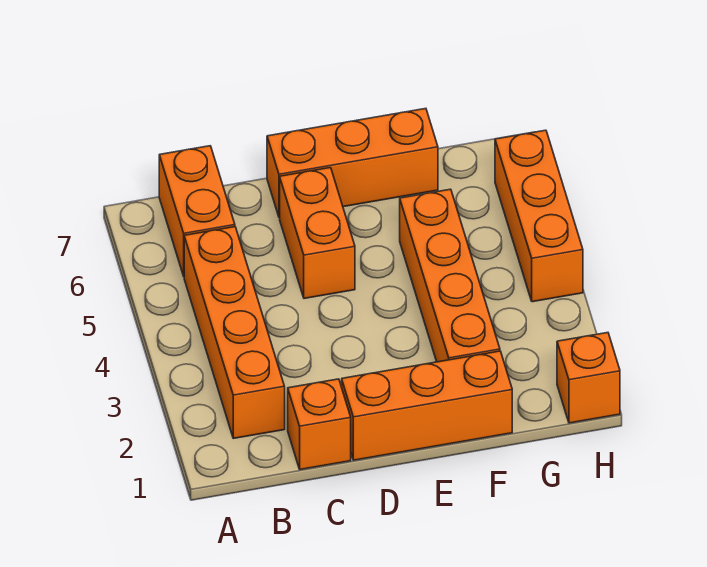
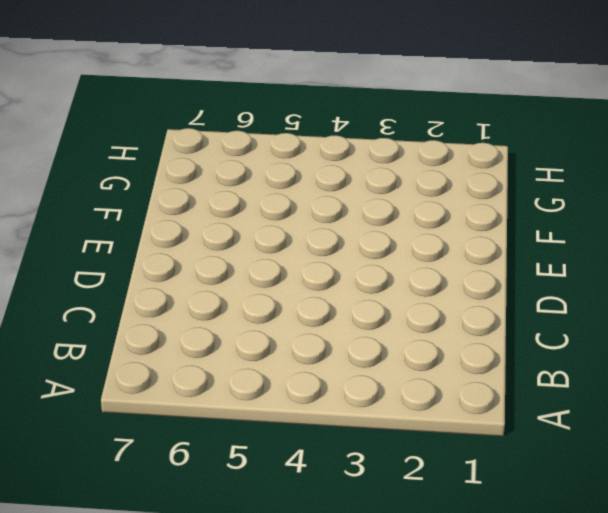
none -> orange 1x4 brick [184,227,285,438]
none -> orange 1x2 brick [159,146,235,276]

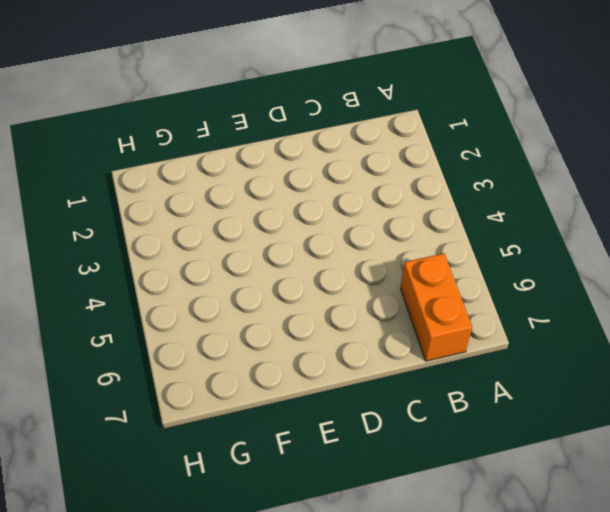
none -> orange 1x4 brick [184,227,285,438]
none -> orange 1x1 brick [288,379,351,470]

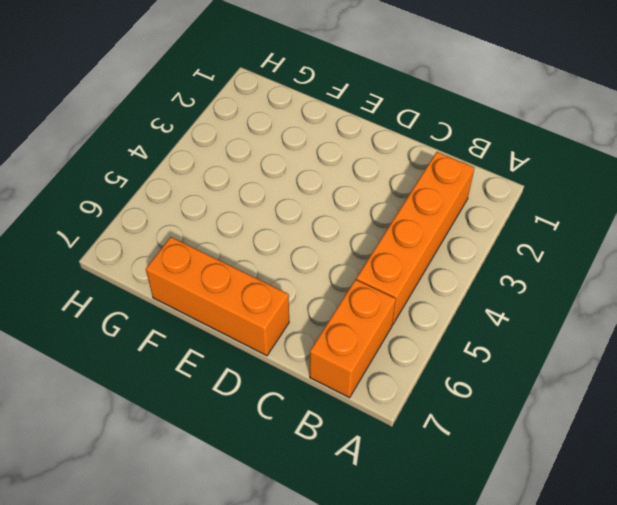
none -> orange 1x1 brick [288,379,351,470]
none -> orange 1x3 brick [342,351,512,460]

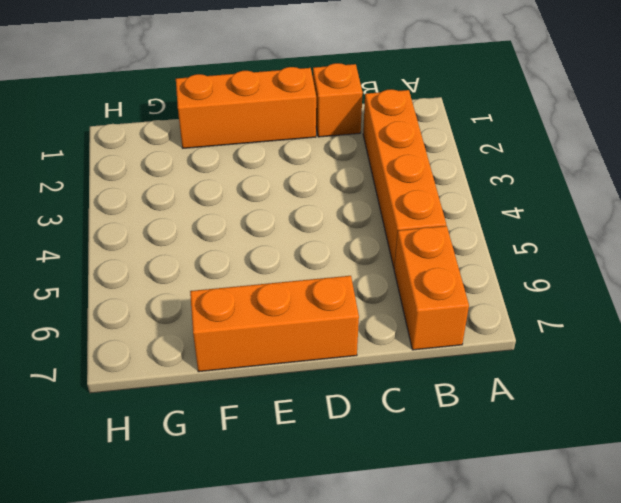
none -> orange 1x2 brick [280,168,355,299]
none -> orange 1x4 brick [400,189,500,362]

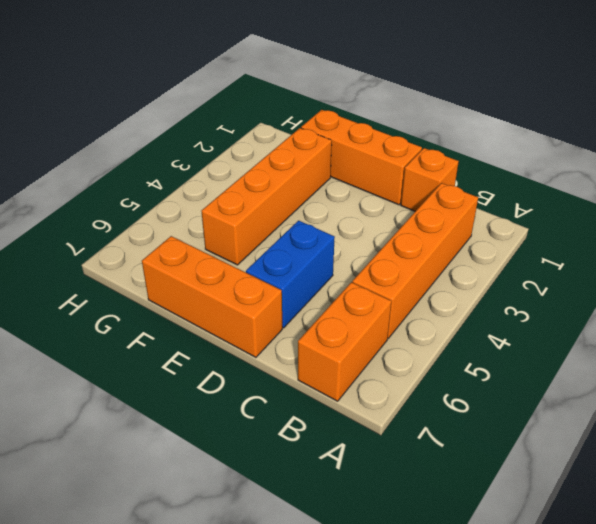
blue 1x2 brick [246,221,335,328] -> orange 1x2 brick [280,168,355,299]
none -> orange 1x1 brick [557,333,620,423]
none -> orange 1x3 brick [495,130,583,302]

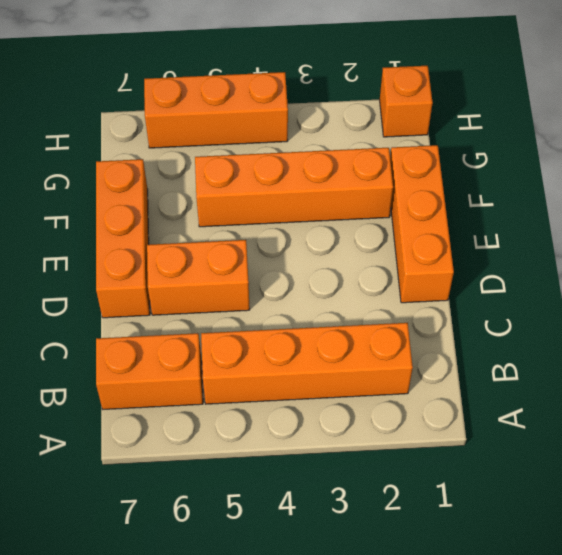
none -> orange 1x1 brick [288,379,351,470]

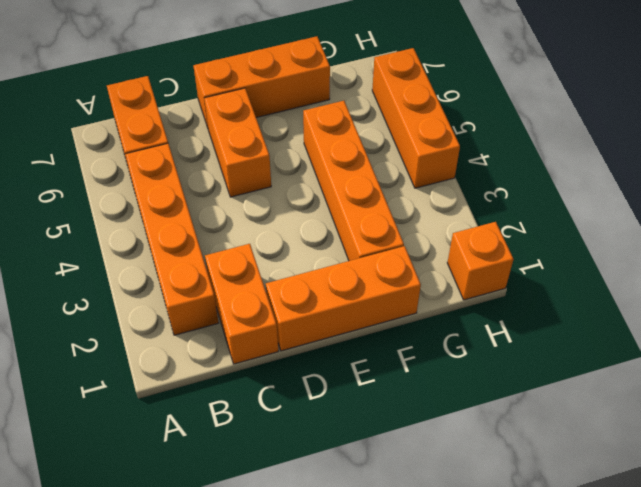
orange 1x2 brick [205,244,278,364] -> orange 1x1 brick [288,379,351,470]

